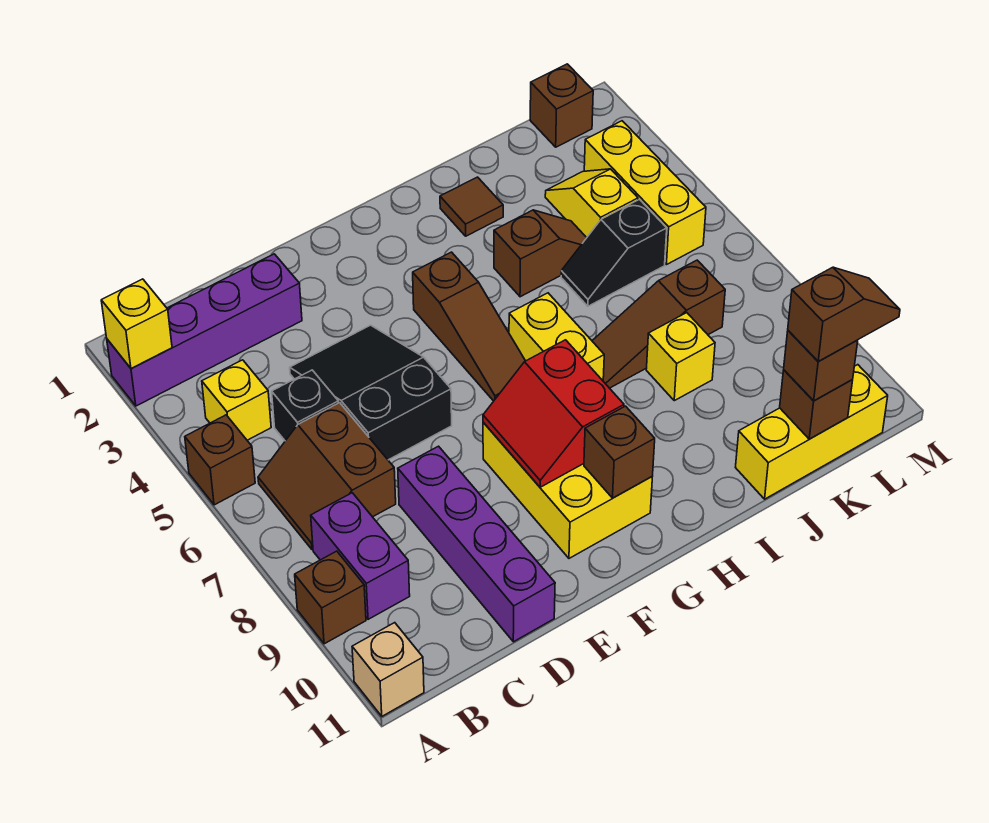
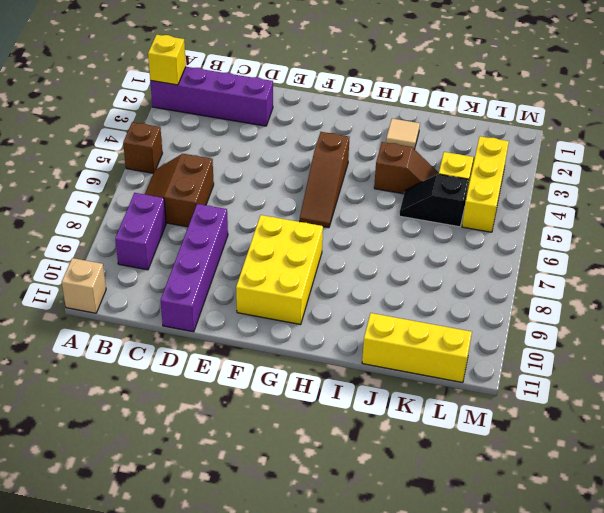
tan 1x1 tile [386,119,420,149] -> brown 1x1 tile [440,177,503,236]
none -> brown 1x1 brick [295,551,366,644]
none -> yellow 1x1 brick [202,360,271,440]
none -> black 1x1 brick [272,370,338,441]

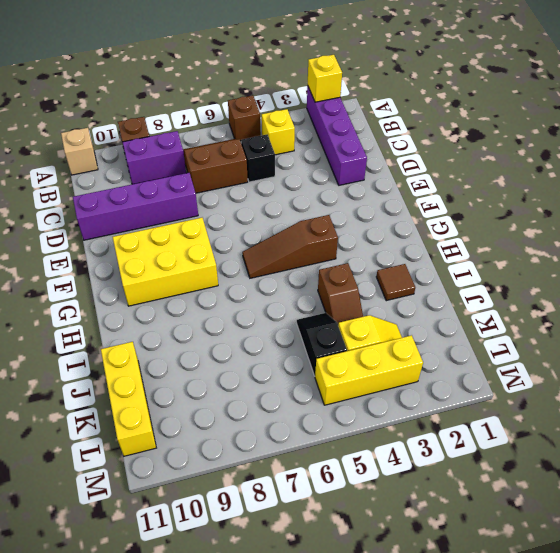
none -> black 2x3 slope [290,325,452,460]
none -> yellow 1x2 brick [509,293,604,381]
none -> brown 1x3 slope [592,260,725,388]

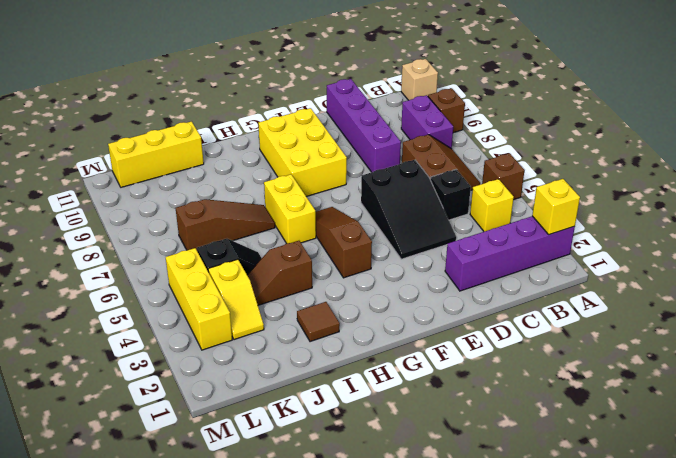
none -> yellow 1x1 brick [646,313,715,401]
none -> brown 1x1 brick [530,64,593,147]
none -> red 2x2 slope [483,340,624,487]

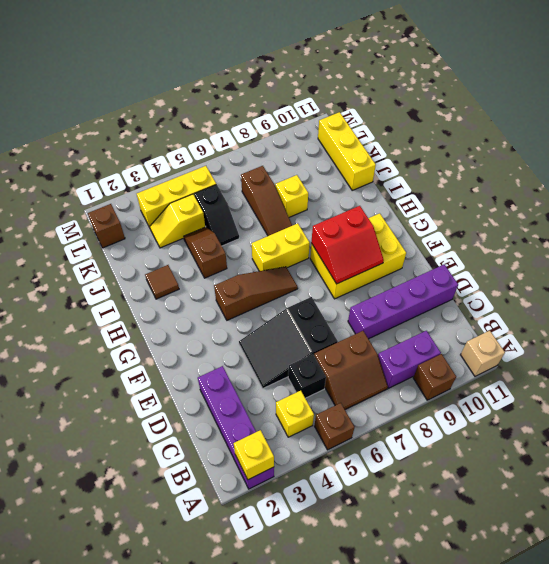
none -> brown 1x1 brick [584,406,655,498]
none -> brown 1x1 brick [780,370,853,439]
none -> brown 1x1 brick [784,331,858,401]

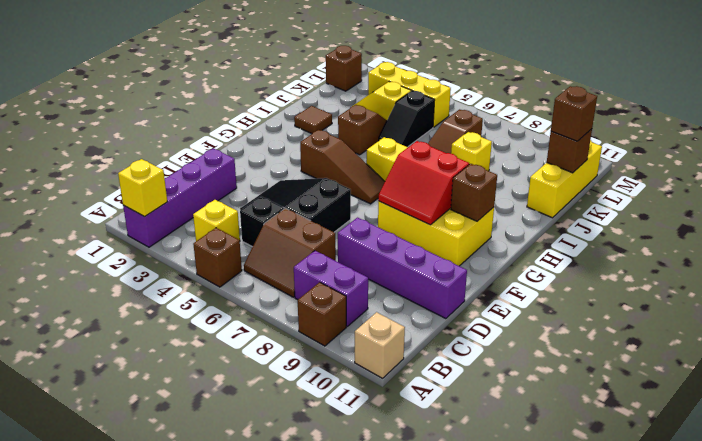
none -> brown 1x2 slope [788,267,900,362]

